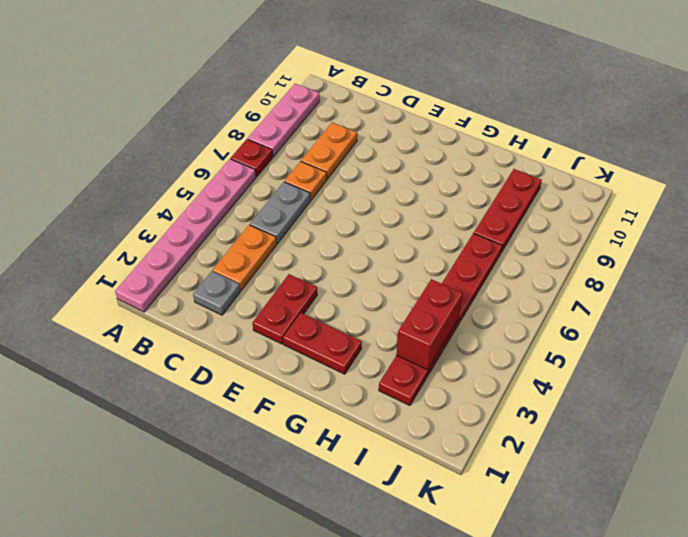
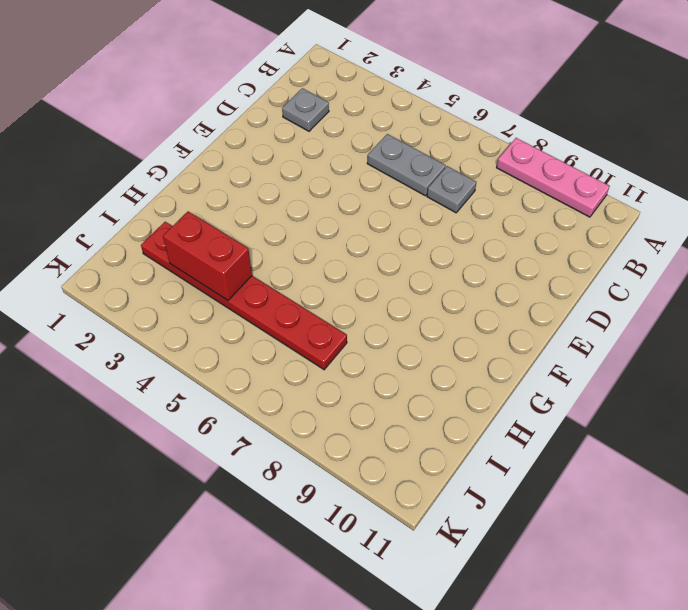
grey 1x1 plate [427,166,476,213] -> orange 1x1 plate [285,161,327,200]
none -> pink 1x6 plate [115,159,256,312]
none -> red 1x1 plate [231,139,273,177]
none -> orange 1x2 plate [213,225,277,290]

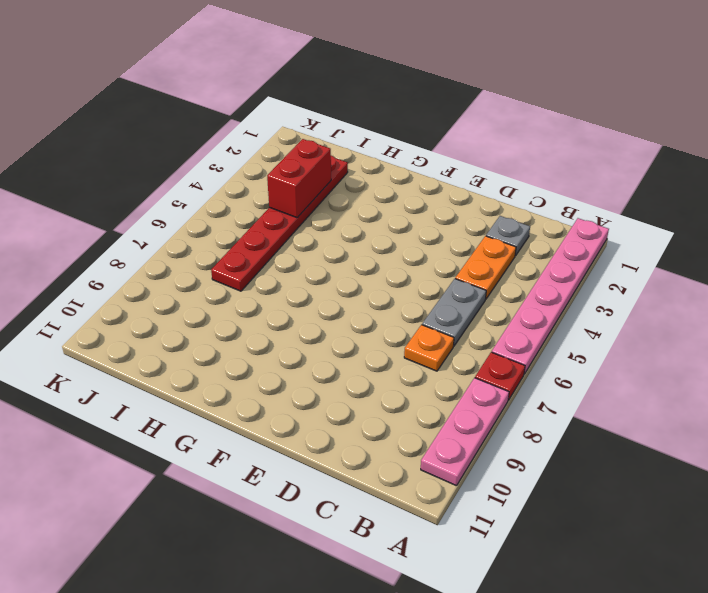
none -> orange 1x2 plate [301,122,357,179]
none -> red 1x2 plate [252,274,317,344]
none -> red 1x2 plate [283,313,362,374]

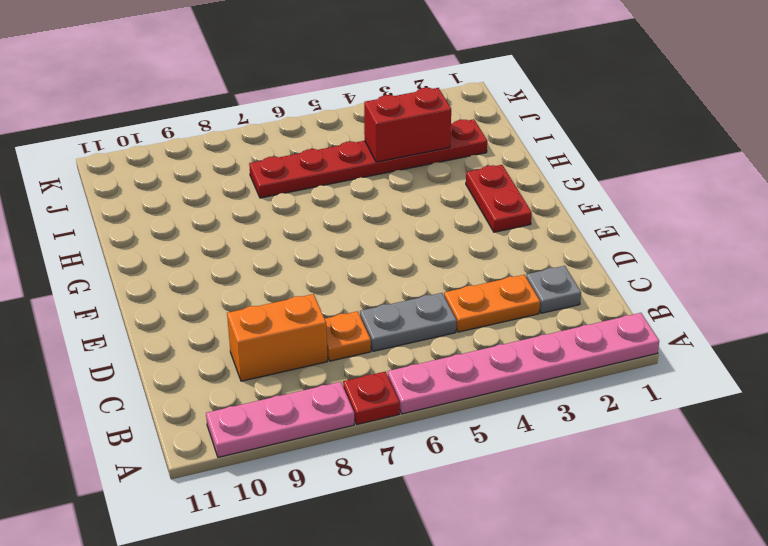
orange 1x2 brick [227,294,327,381] -> orange 1x2 plate [301,122,357,179]
none -> red 1x2 plate [252,274,317,344]
none -> red 1x3 plate [474,169,542,252]

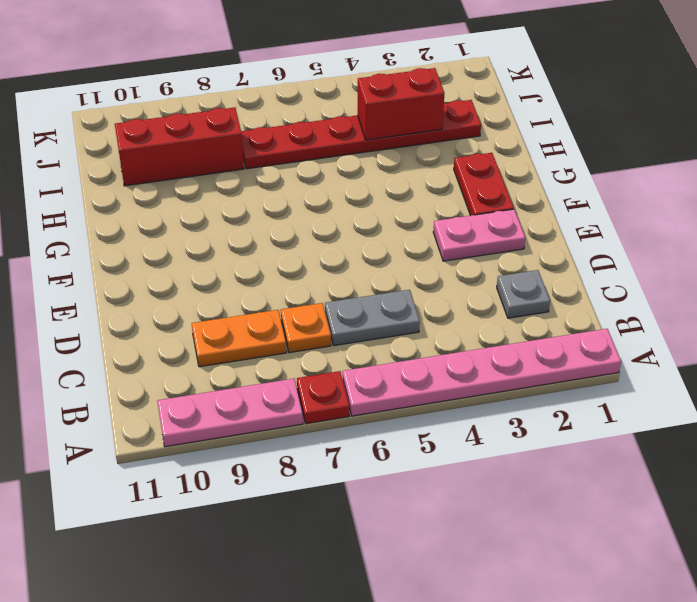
pink 1x2 plate [433,209,525,261] -> red 1x2 plate [252,274,317,344]
red 1x3 brick [115,107,244,186] -> red 1x3 plate [474,169,542,252]
none -> orange 1x2 plate [213,225,277,290]

